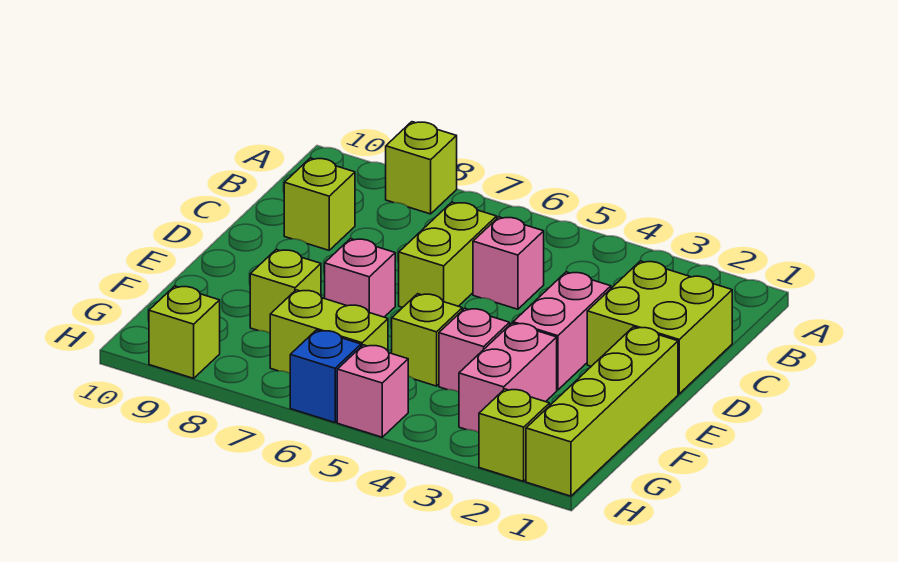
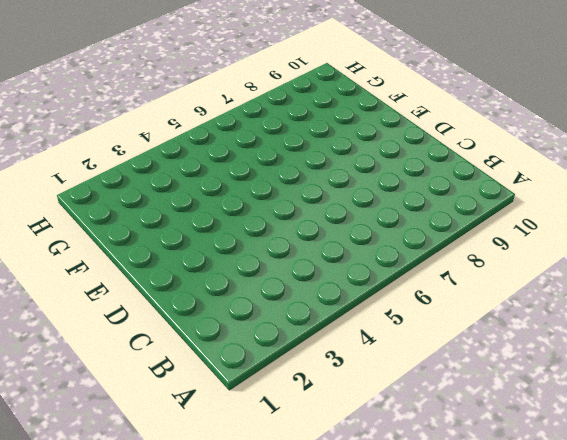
none -> lime 1x1 brick [386,122,457,214]
none -> lime 2x2 brick [587,261,732,394]
none -> pink 1x1 brick [473,217,544,309]

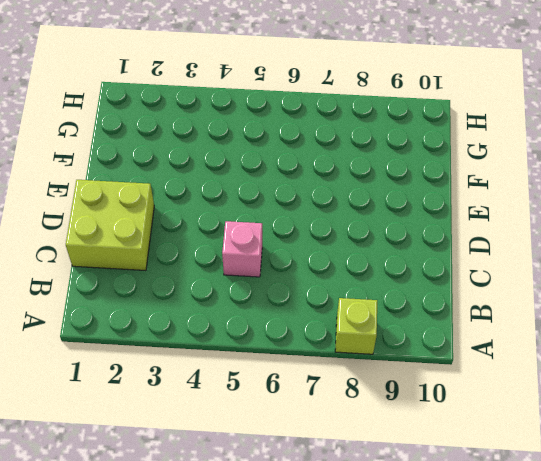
none -> lime 1x2 brick [399,202,497,307]
none -> lime 1x1 brick [284,158,355,250]
none -> pink 1x2 brick [513,272,611,390]

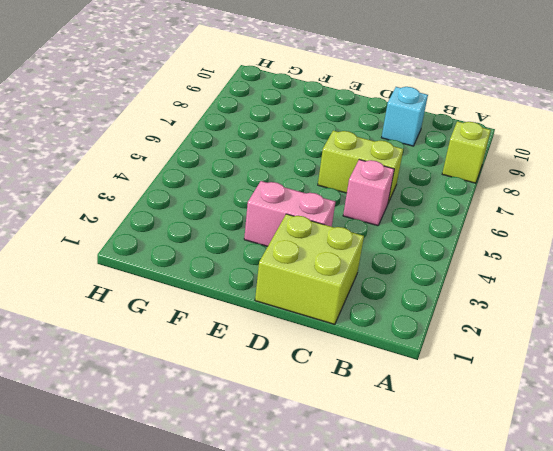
cyan 1x1 brick [381,87,428,146] -> lime 1x1 brick [284,158,355,250]
none -> lime 1x4 brick [526,327,678,496]
none -> pink 1x1 brick [325,239,395,317]
none -> pink 1x2 brick [459,323,557,432]

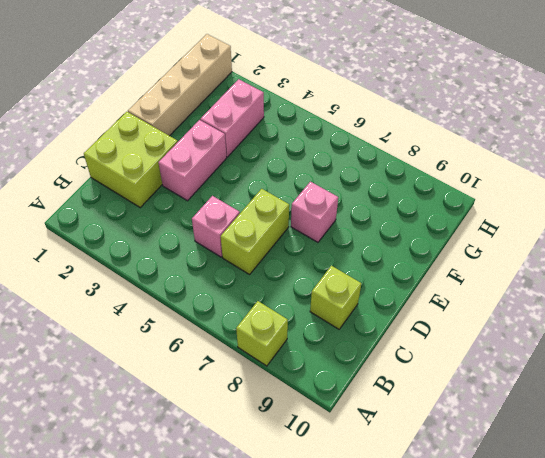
tan 1x4 brick [128,34,232,136] -> lime 1x4 brick [526,327,678,496]
none -> pink 1x1 brick [439,308,510,392]
none -> lime 1x1 brick [392,294,462,386]
none -> lime 1x1 brick [250,249,321,333]

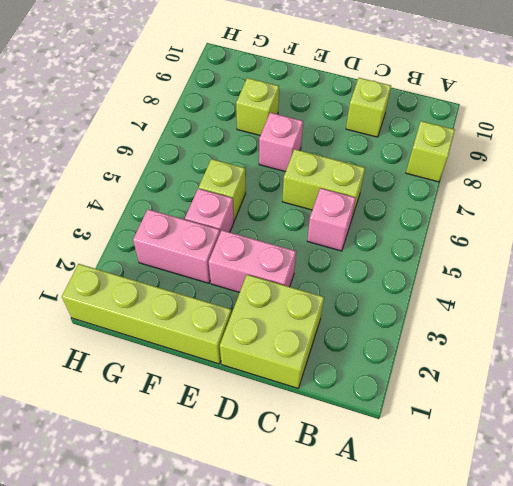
none -> lime 1x2 brick [270,290,388,373]
none -> lime 1x1 brick [479,389,550,481]
none -> pink 1x1 brick [337,345,408,437]

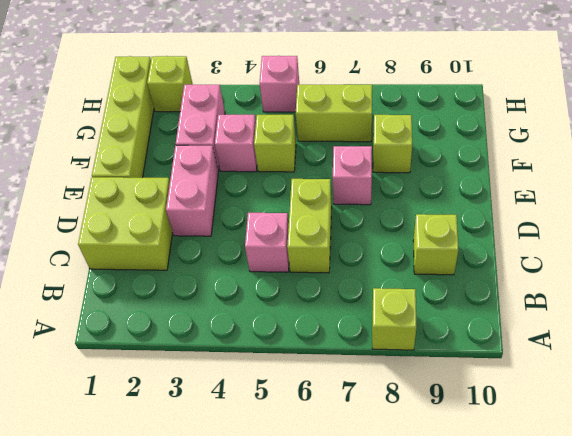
none -> blue 1x1 brick [290,330,361,422]
none -> lime 1x1 brick [149,286,220,378]

